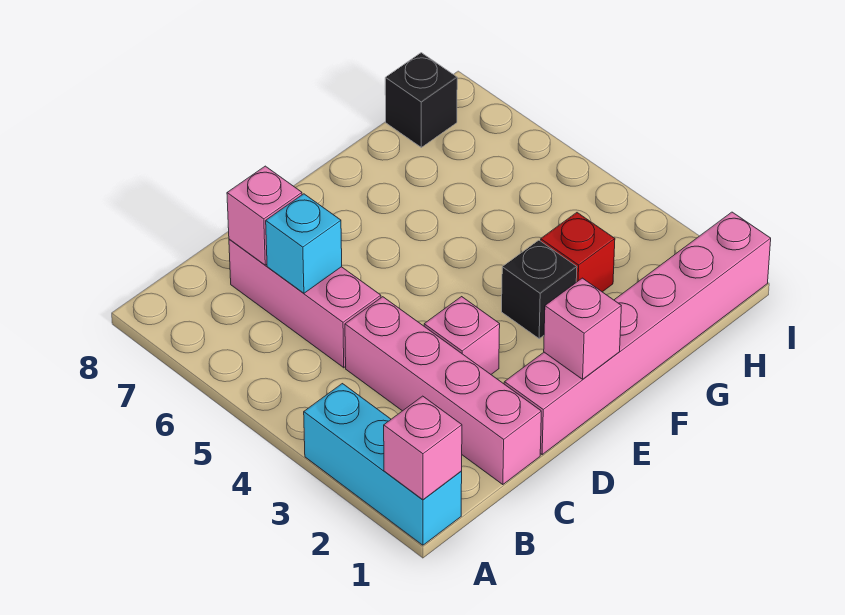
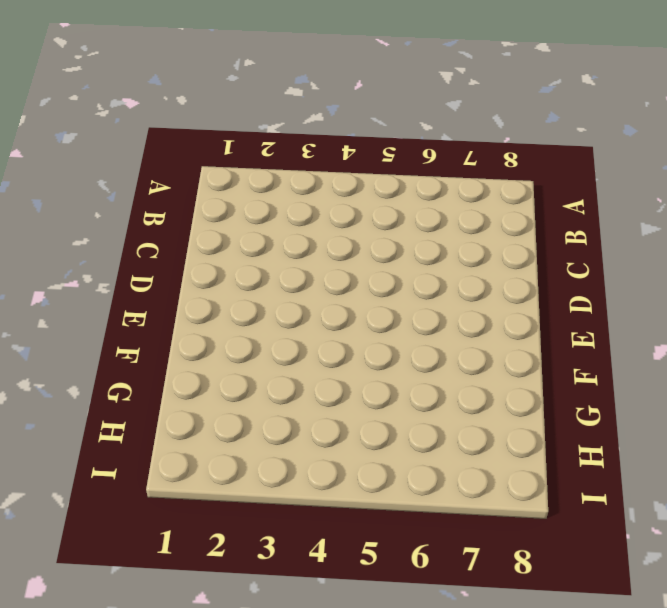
none -> cyan 1x3 brick [304,384,462,545]
none -> pink 1x4 brick [345,297,541,485]
none -> pink 1x3 brick [229,239,381,368]

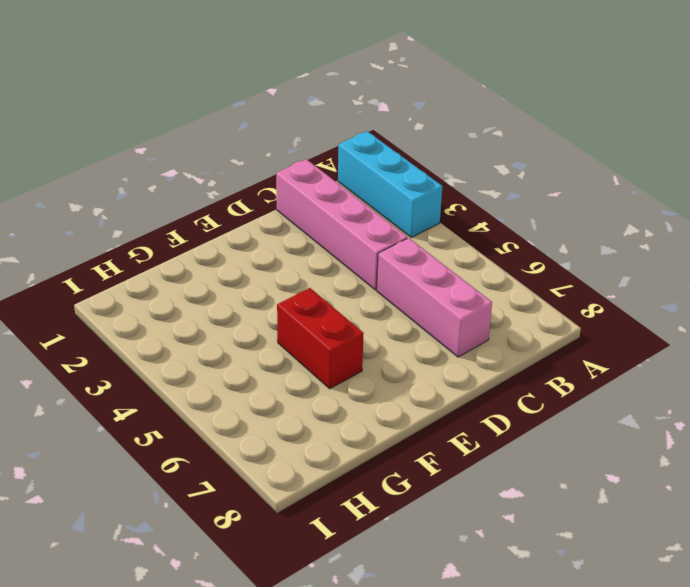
red 1x2 brick [277,288,364,389] -> none
none -> pink 1x6 brick [504,212,771,455]
none -> pink 1x1 brick [424,297,500,374]
none -> black 1x1 brick [502,240,577,339]

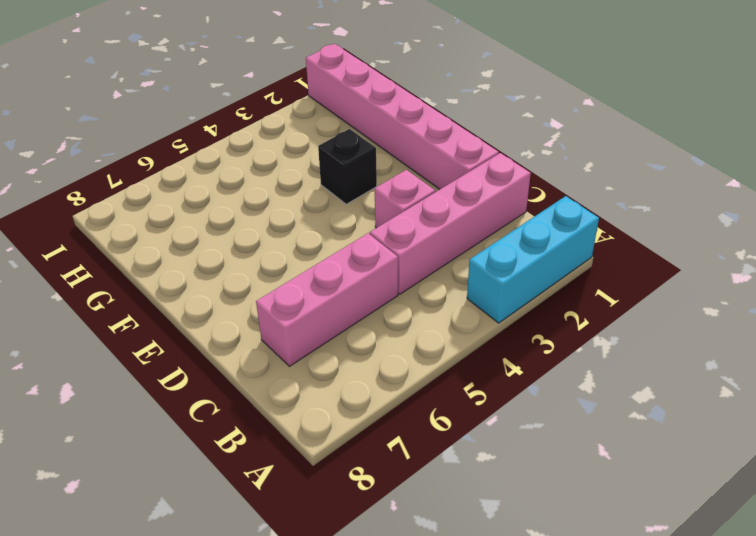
none -> red 1x1 brick [541,213,615,292]
none -> black 1x1 brick [385,53,457,147]
none -> pink 1x1 brick [384,396,462,500]

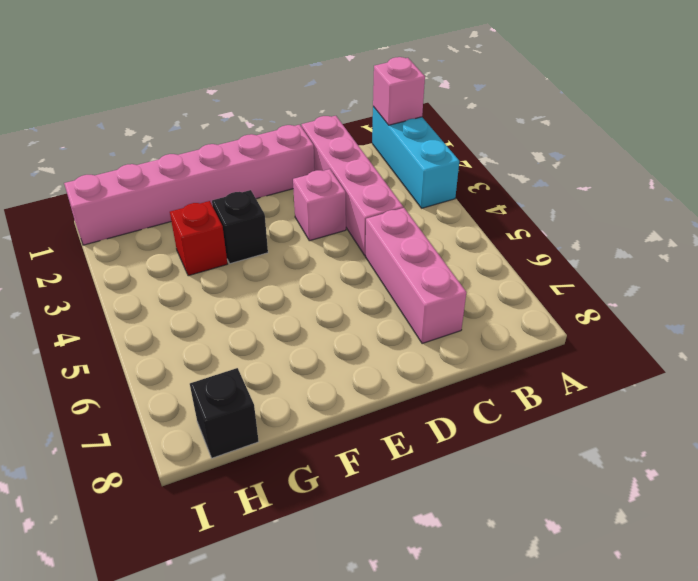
none -> cyan 1x1 brick [266,194,342,293]
none -> pink 1x1 brick [227,166,302,265]
none -> pink 1x1 brick [544,278,621,379]

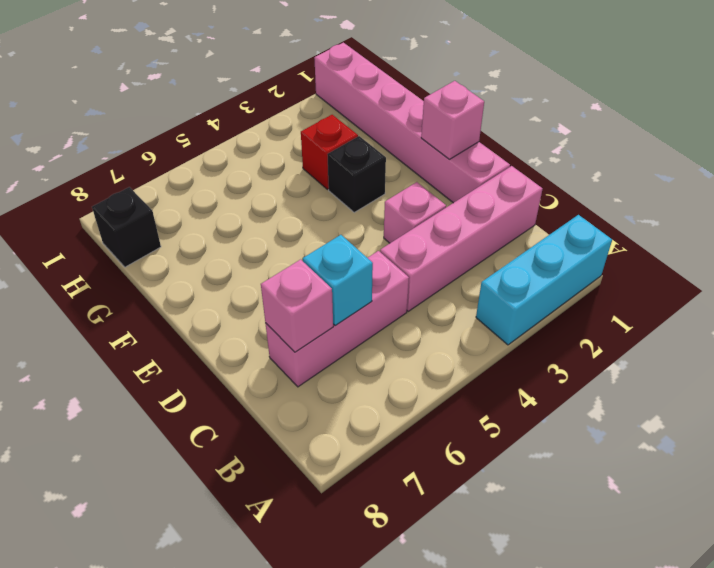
none -> pink 1x1 brick [384,396,462,500]

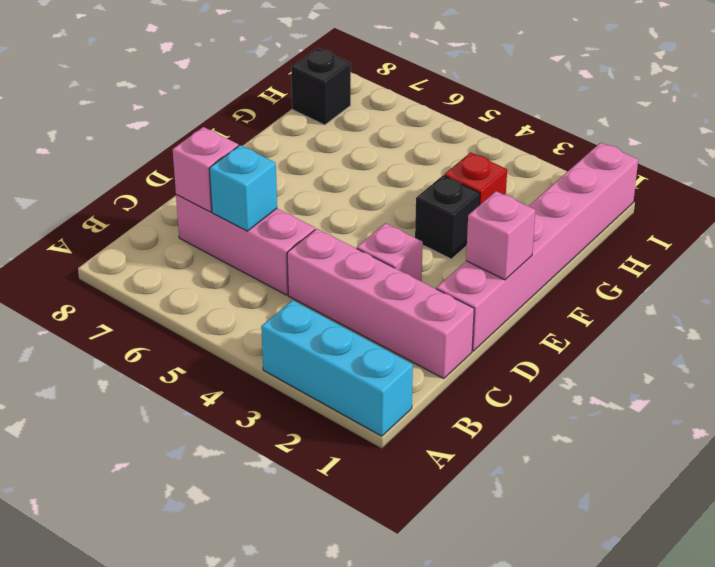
none -> pink 1x1 brick [384,396,462,500]

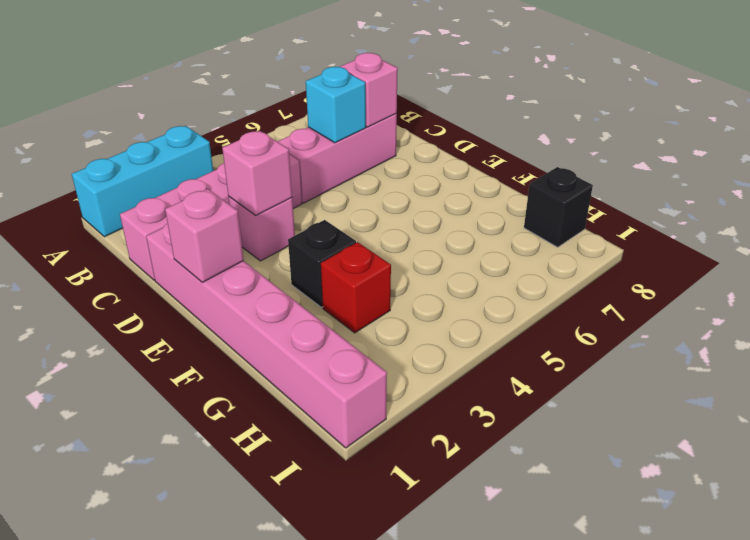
pink 1x1 brick [222,131,292,215] -> pink 1x1 brick moved to [384,396,462,500]

